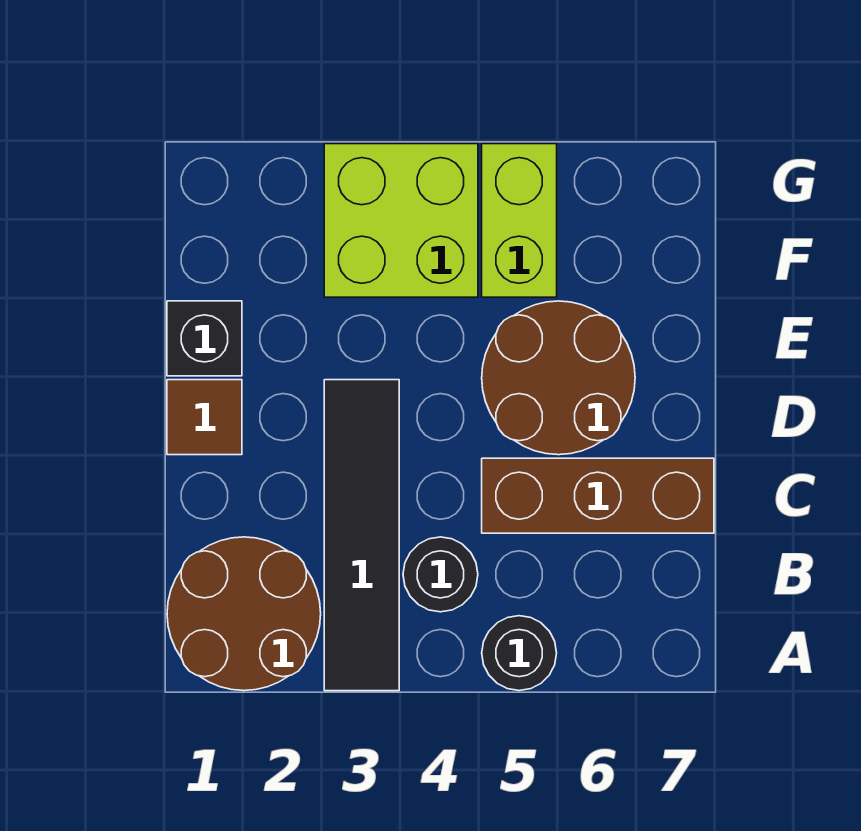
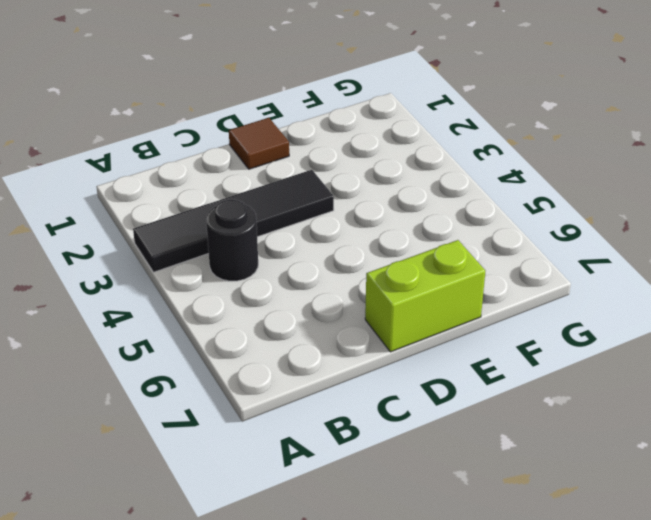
lime 1x2 brick [365,240,485,352] -> lime 1x2 brick moved to [482,144,557,297]
none -> brown 2x2 round brick [167,537,321,691]
none -> black 1x1 round brick [482,616,557,691]

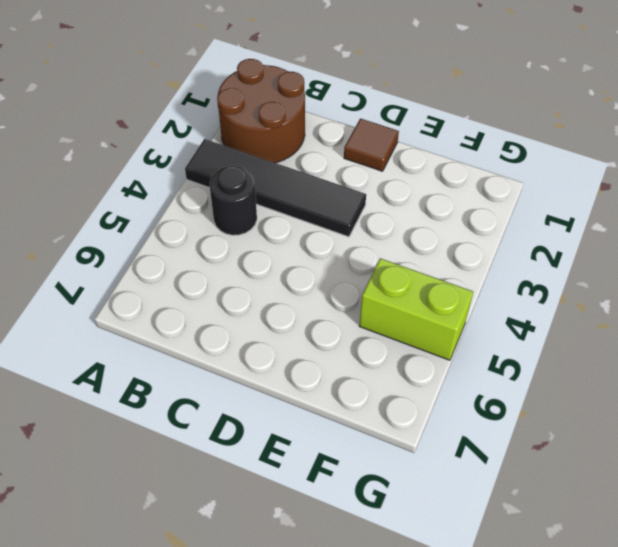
none -> black 1x1 round brick [482,616,557,691]
none -> brown 1x3 brick [482,458,714,533]

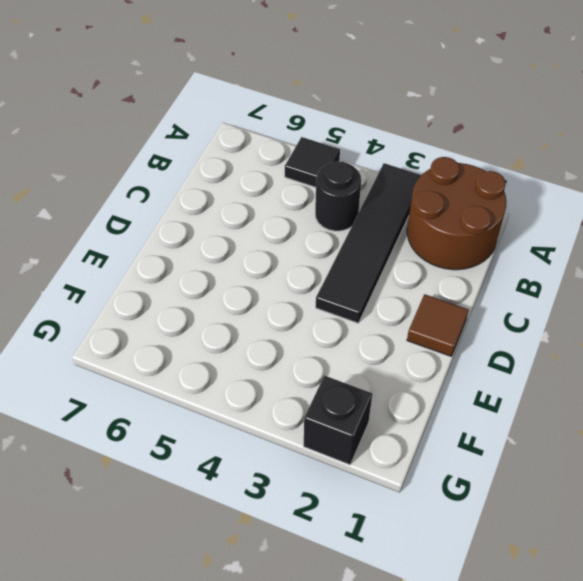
black 1x1 tile [285,137,340,187] -> black 1x1 round brick [482,616,557,691]
black 1x1 brick [304,376,372,465] -> black 1x1 brick moved to [167,301,242,376]
none -> brown 1x3 brick [482,458,714,533]
none -> brown 2x2 round brick [482,301,635,455]

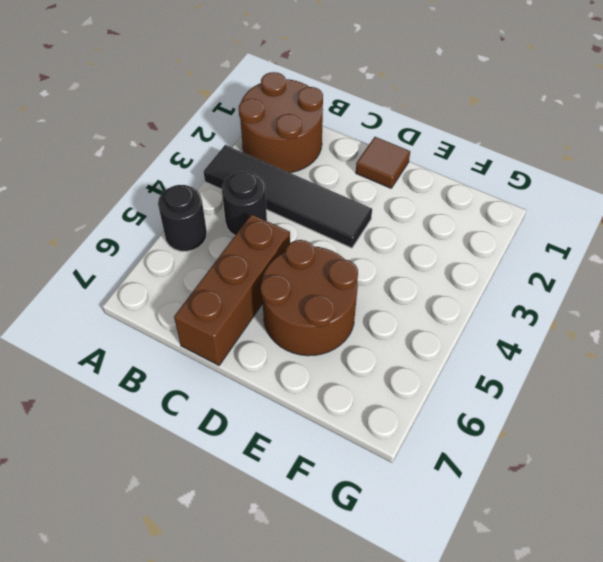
none -> black 1x1 brick [167,301,242,376]
none -> lime 2x2 brick [324,144,478,297]

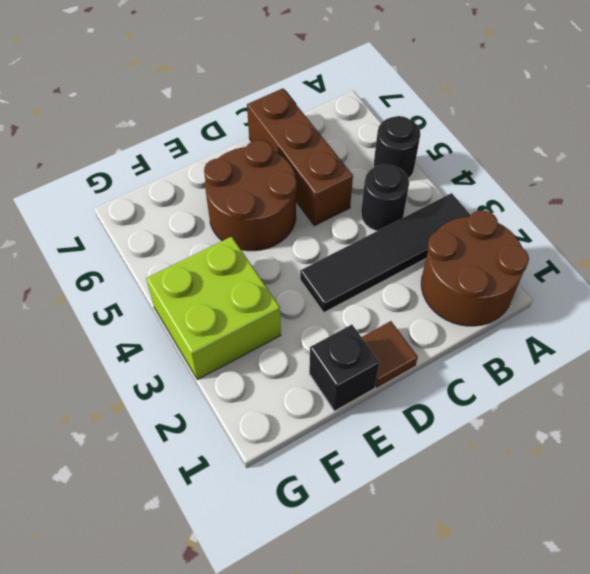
none -> lime 1x2 brick [482,144,557,297]

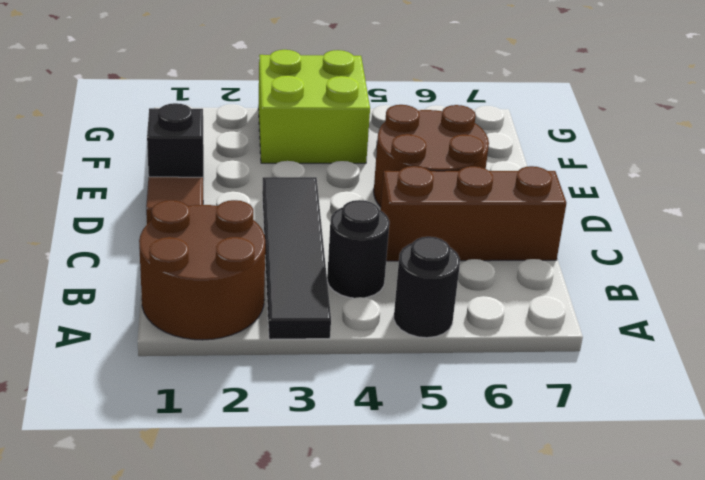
none -> lime 1x2 brick [482,144,557,297]

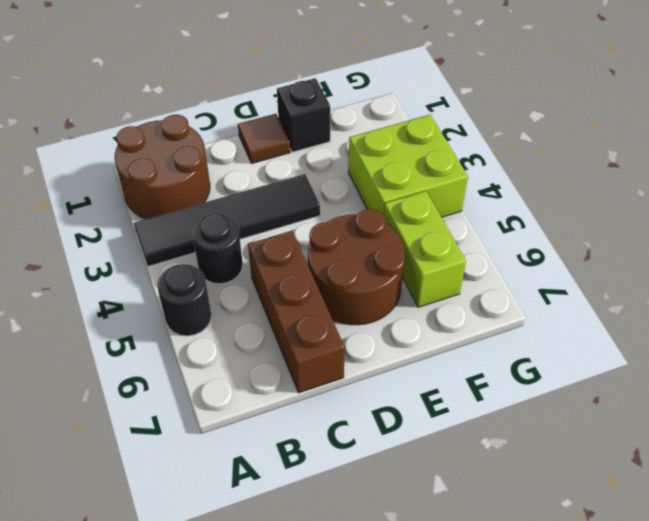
lime 1x2 brick [384,191,466,307] -> lime 1x2 brick turned to [482,144,557,297]

